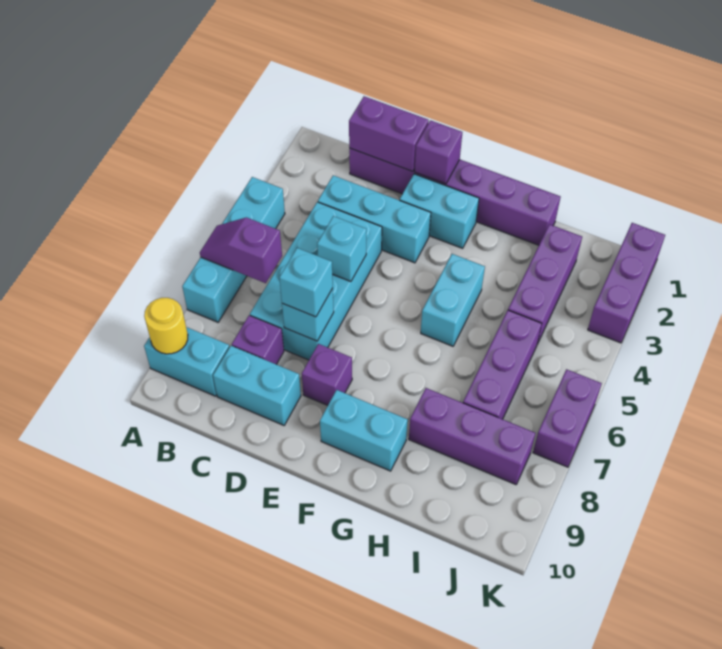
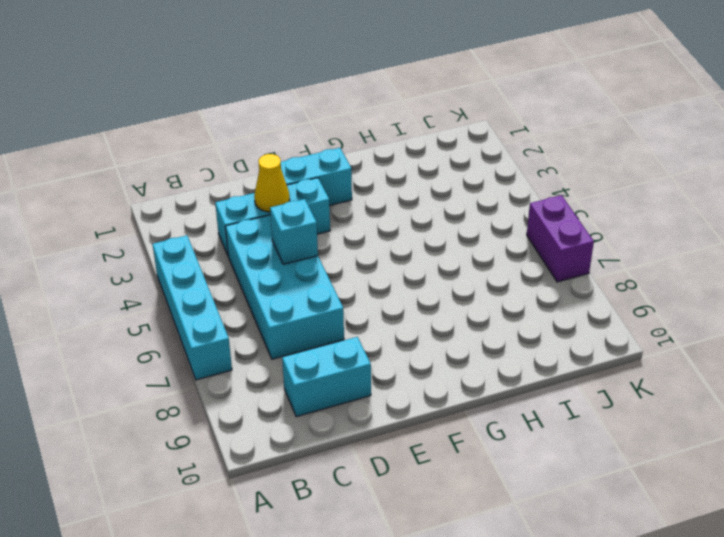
yellow 1x1 cone [254,154,290,212] -> none
none -> cyan 1x2 brick [144,327,230,396]
none -> purple 1x6 brick [349,148,560,245]
none -> purple 1x1 brick [232,315,284,364]

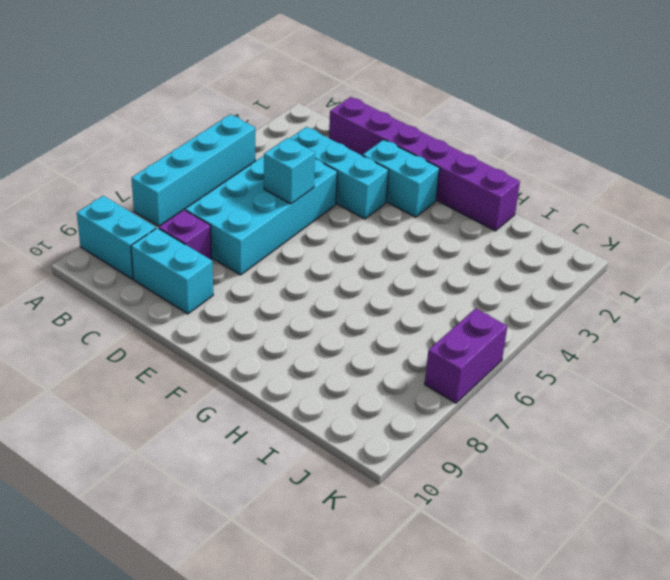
none -> purple 1x1 brick [302,344,352,405]
none -> cyan 1x2 brick [320,390,408,471]
none -> cyan 1x2 brick [421,254,485,346]

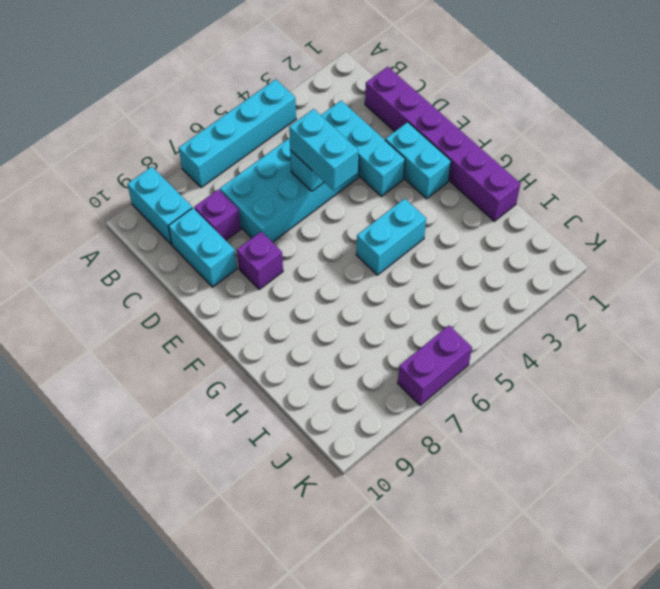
cyan 1x2 brick [289,109,358,190] -> cyan 1x2 brick moved to [320,390,408,471]
none -> purple 1x3 brick [409,388,535,485]
none -> purple 1x3 brick [508,224,582,344]
none -> purple 1x3 brick [463,310,542,419]

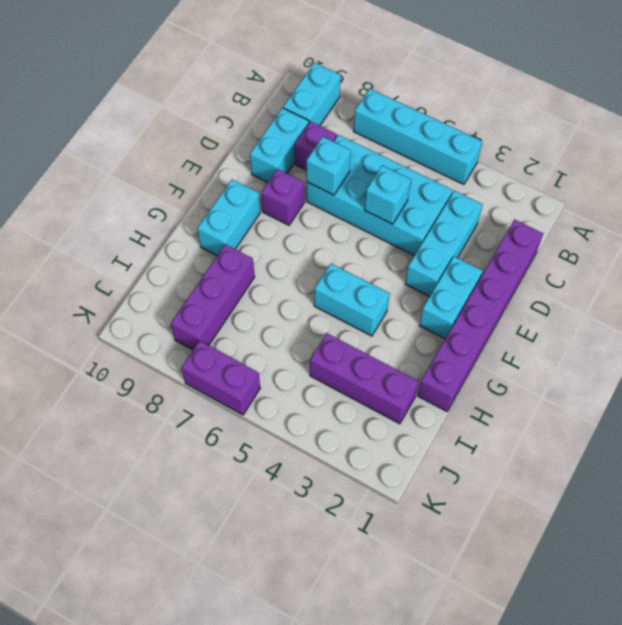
none -> purple 1x3 brick [463,310,542,419]
none -> purple 1x3 brick [588,223,665,343]
none -> purple 1x2 slope [200,217,282,283]

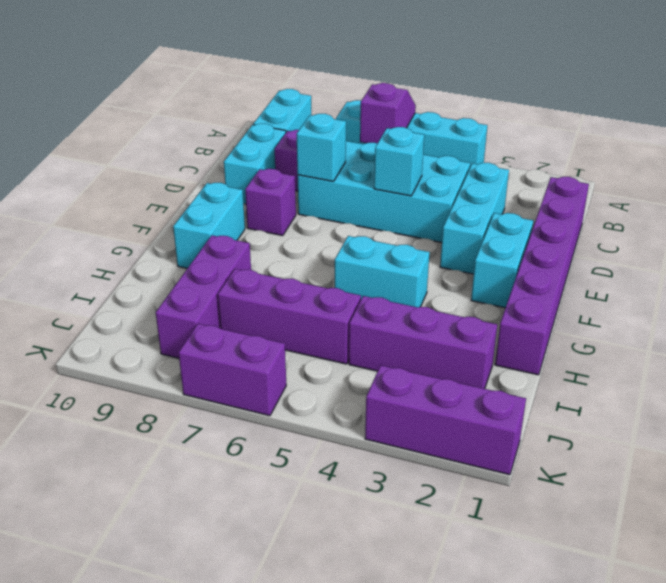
none -> yellow 1x1 round brick [144,298,188,354]
none -> purple 1x2 brick [349,96,429,172]
none -> purple 1x1 brick [415,120,462,184]

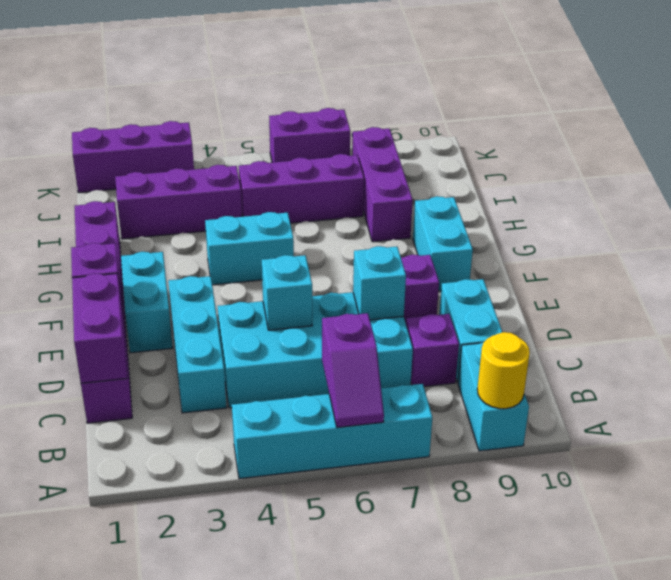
none -> cyan 1x1 brick [279,248,333,317]

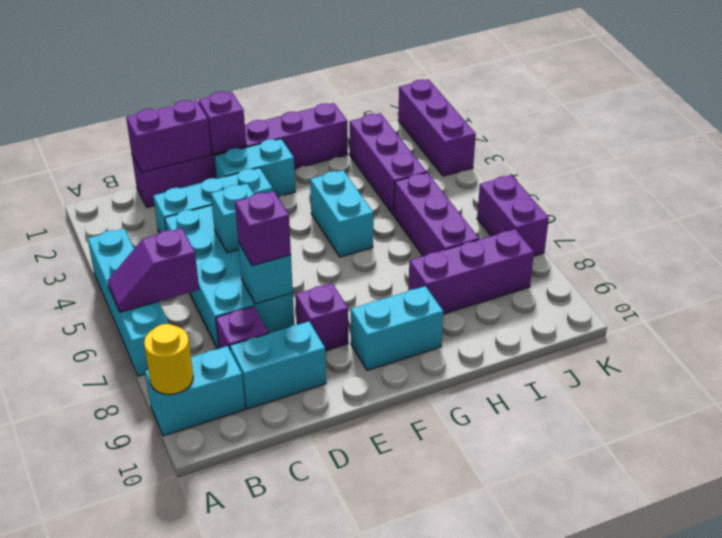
purple 1x1 brick [235,191,291,266] -> cyan 1x1 brick [279,248,333,317]

